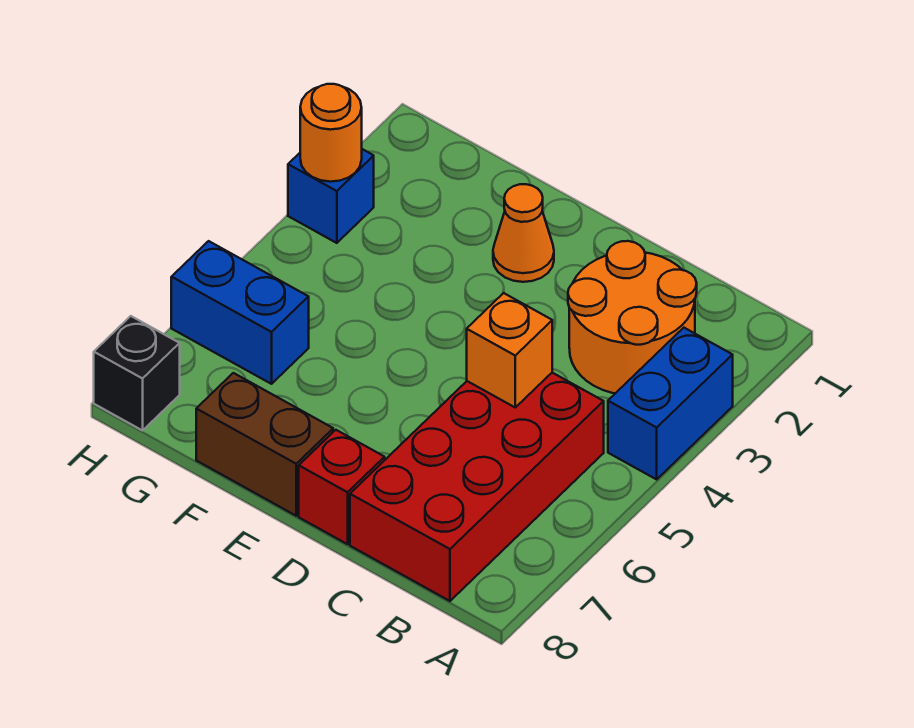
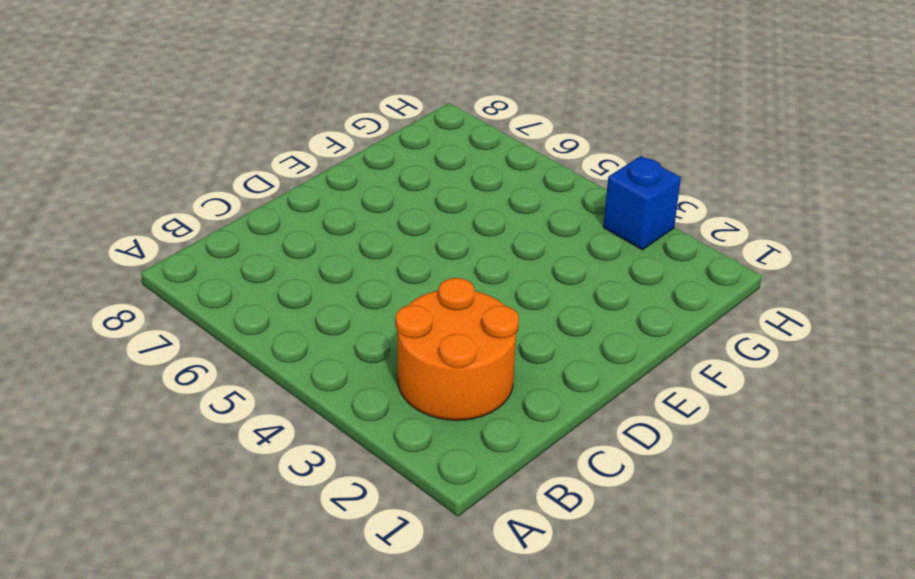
none -> blue 1x2 brick [608,328,733,479]
none -> red 2x4 brick [350,373,604,601]

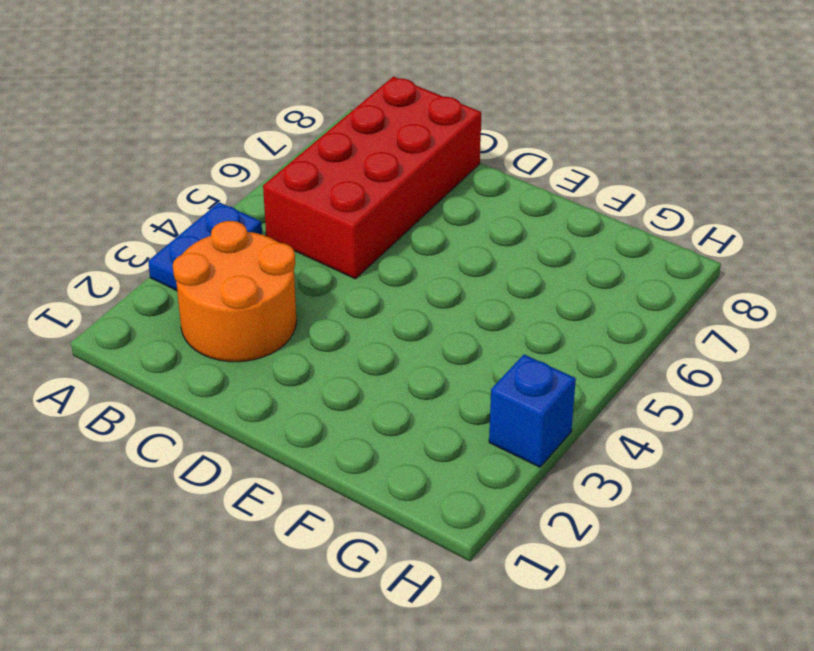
blue 1x2 plate [148,202,262,291] -> blue 1x2 brick [608,328,733,479]
none -> red 1x1 brick [299,430,385,544]
none -> orange 1x1 cone [493,184,554,282]

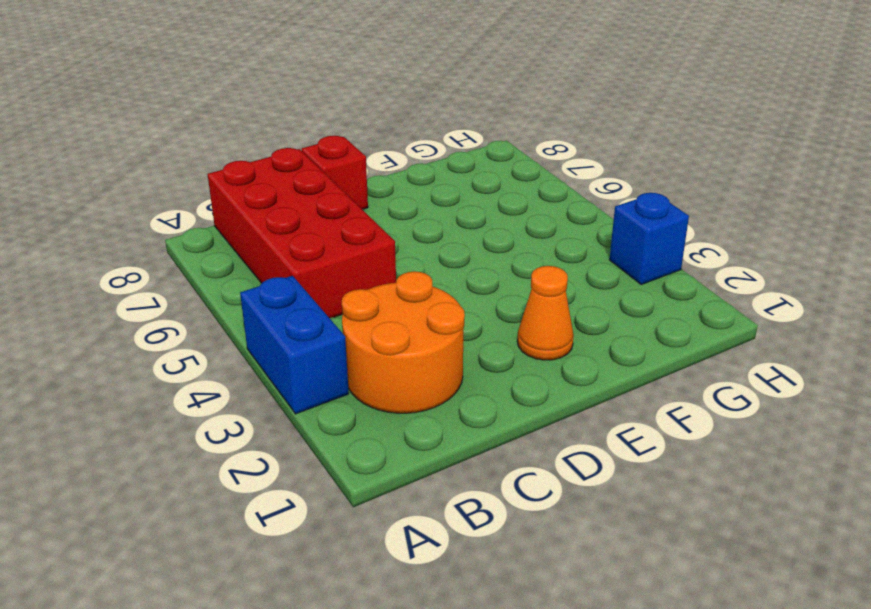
none -> brown 1x2 brick [196,373,333,516]
none -> blue 1x2 brick [171,241,309,384]

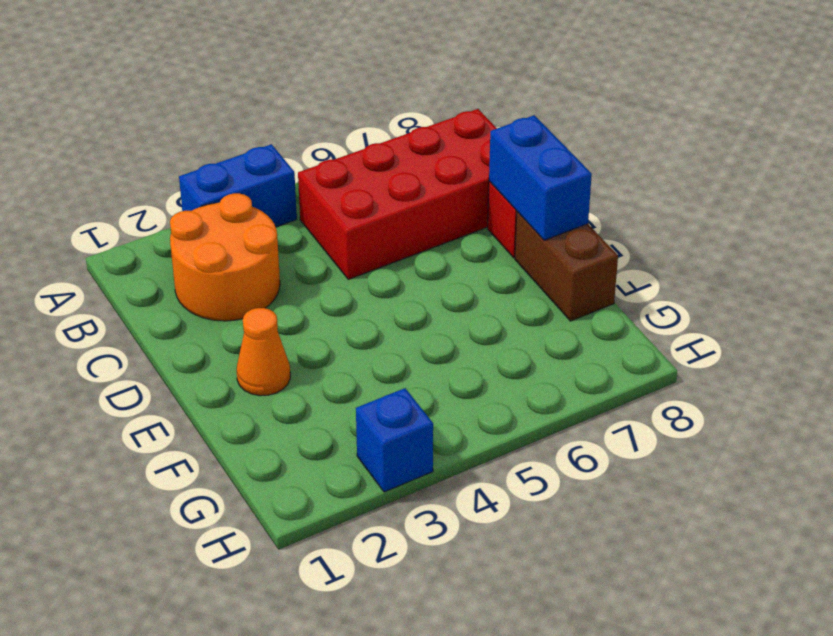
blue 1x2 brick [489,115,592,240] -> blue 1x2 brick moved to [171,241,309,384]
none -> black 1x1 brick [94,316,180,430]
none -> orange 1x1 brick [467,293,552,407]

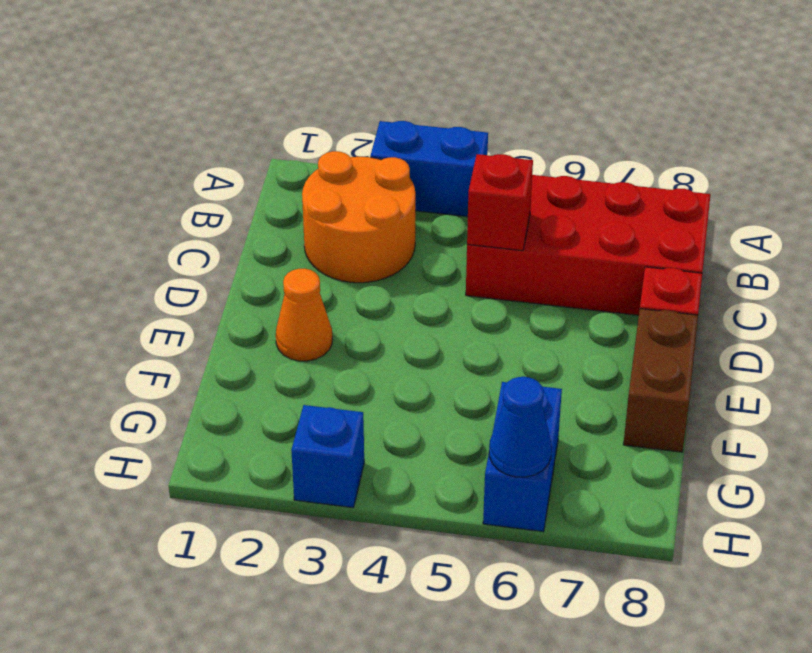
red 1x1 brick [467,154,533,251] -> orange 1x1 brick [467,293,552,407]
blue 1x1 cone [489,377,552,477] -> none
none -> black 1x1 brick [94,316,180,430]
none -> orange 1x1 round brick [300,84,362,182]

